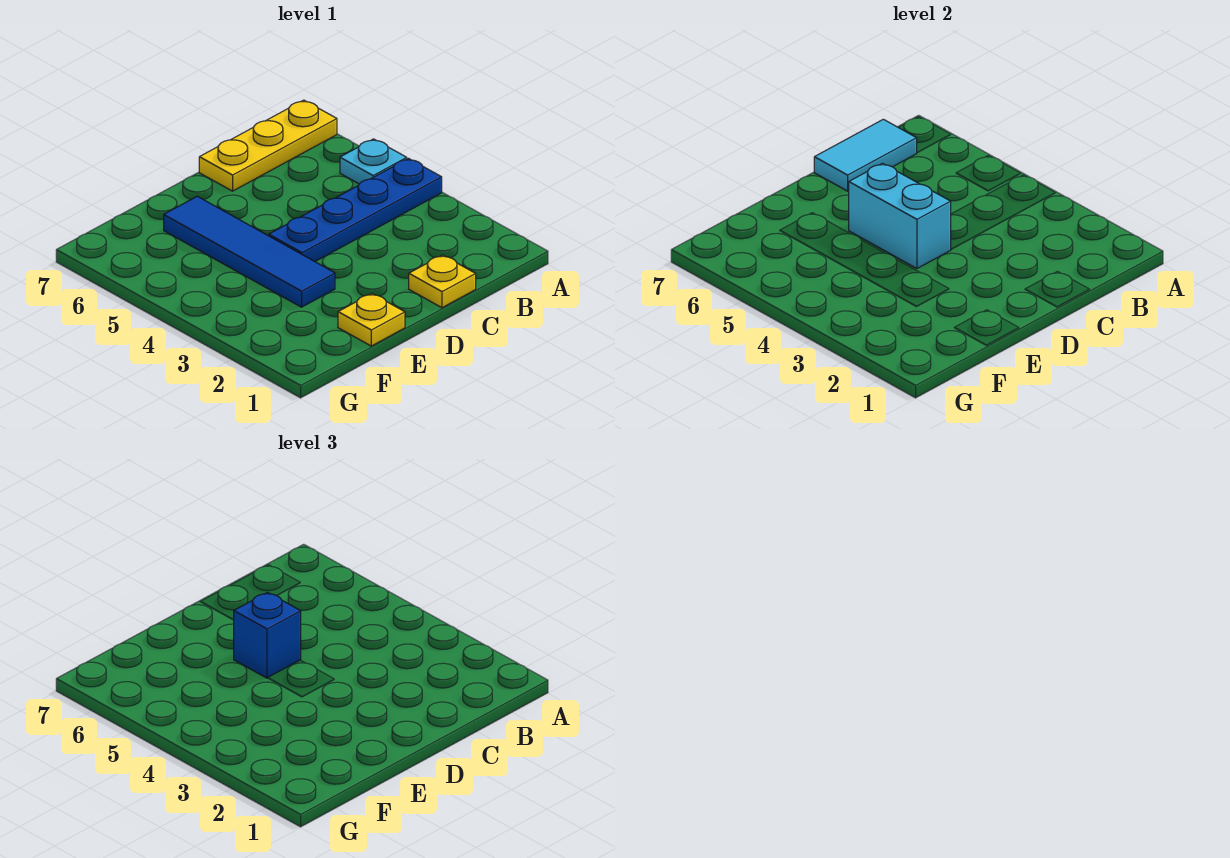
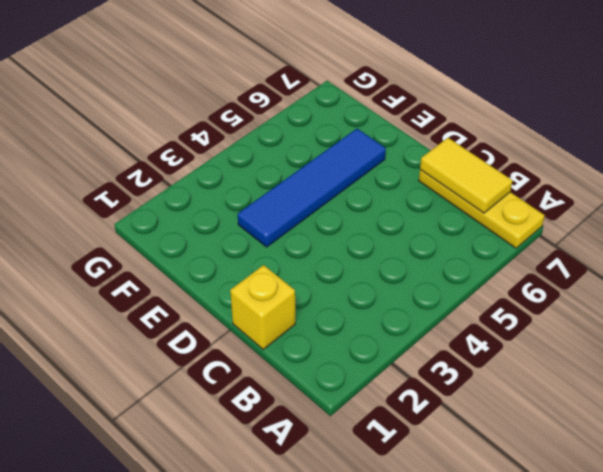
yellow 1x2 tile [420,138,512,213] -> cyan 1x2 tile [814,119,917,191]
yellow 1x1 brick [230,265,295,349] -> yellow 1x1 plate [409,255,476,308]
none -> blue 1x4 plate [269,158,442,262]
none -> cyan 1x1 plate [340,139,407,184]

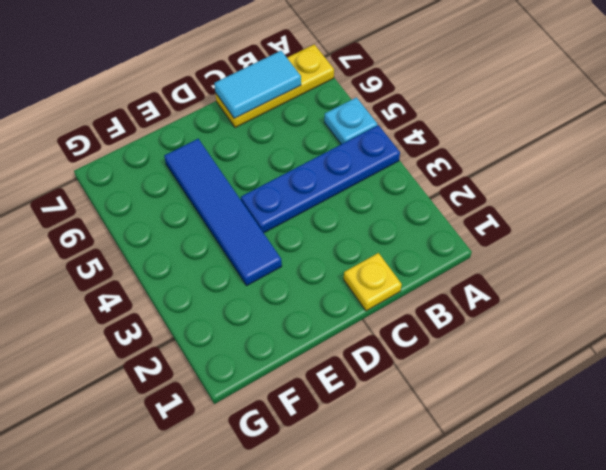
none -> yellow 1x1 plate [338,294,405,346]
none -> cyan 1x2 brick [849,163,951,269]

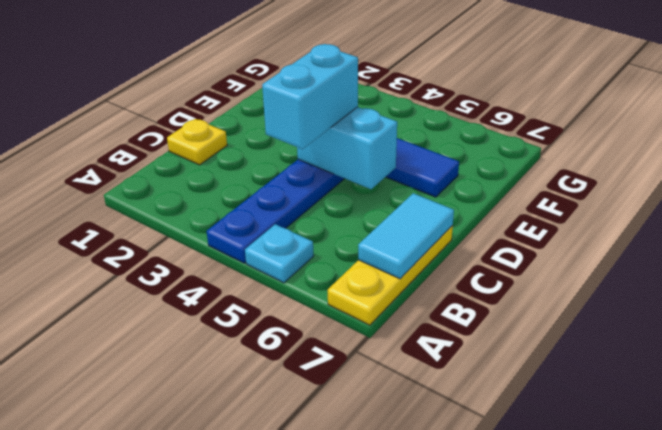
cyan 1x2 brick [262,44,358,149] -> none
none -> yellow 1x1 plate [338,294,405,346]
none -> blue 1x1 brick [234,592,301,678]

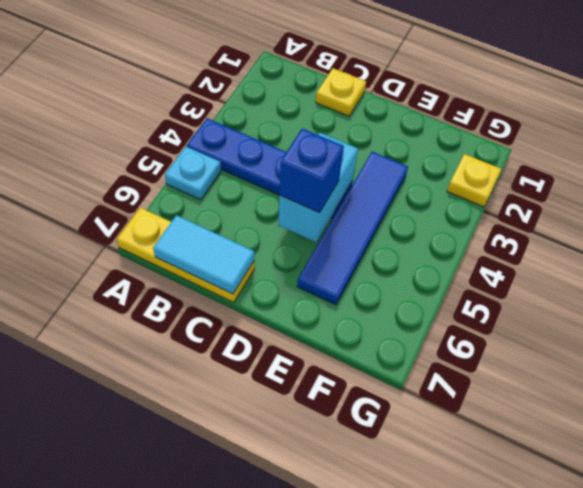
yellow 1x1 plate [447,154,501,207] -> yellow 1x1 plate moved to [338,294,405,346]

